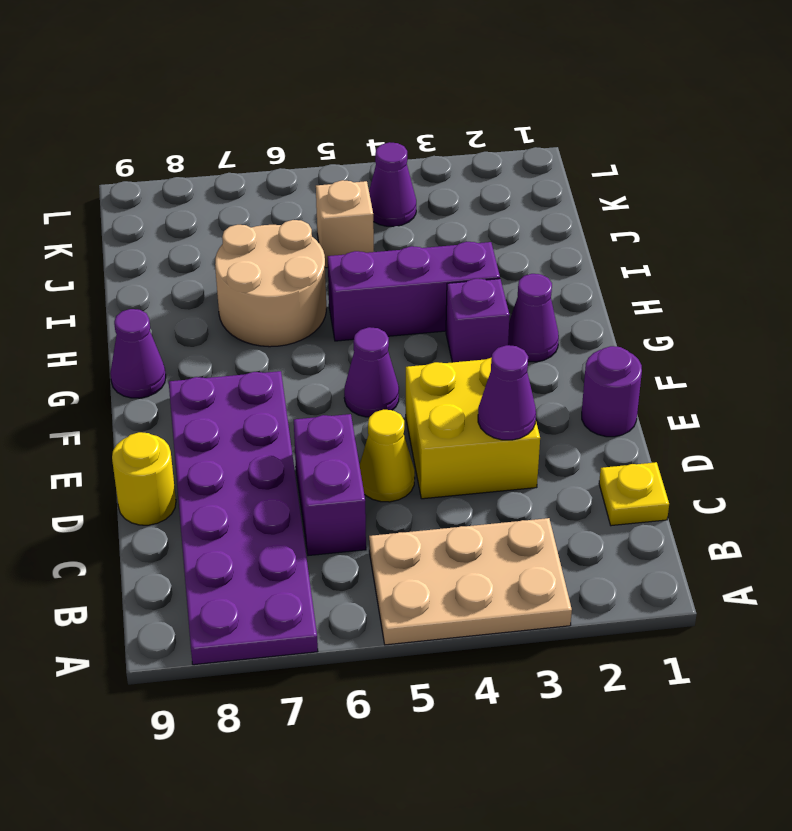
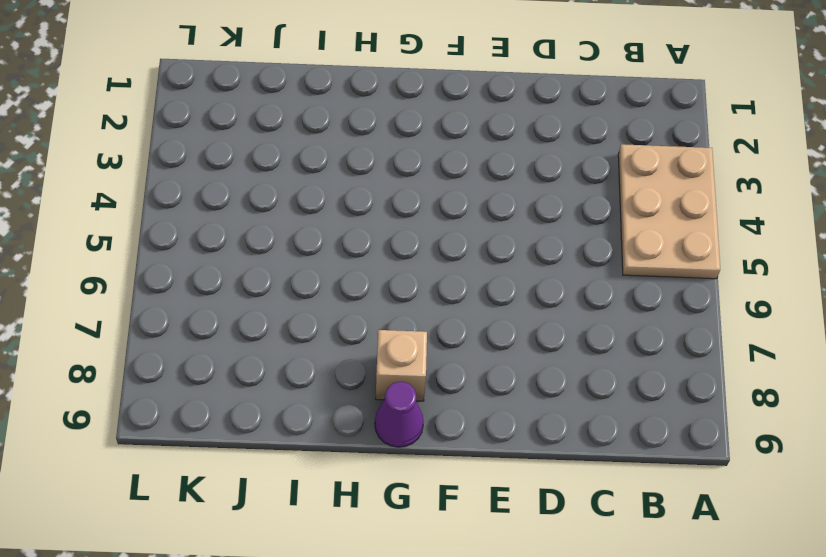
tan 1x1 brick [376,330,427,401] -> tan 1x1 brick moved to [316,180,374,268]
none -> purple 2x6 plate [169,371,318,665]
none -> yellow 1x1 plate [599,462,669,526]
none -> purple 1x2 brick [294,414,366,556]

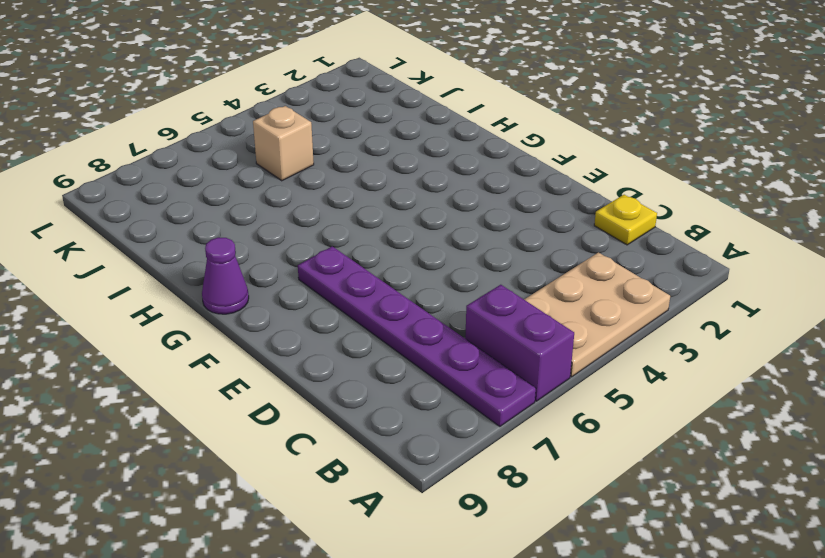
purple 1x2 brick [465,285,574,401] -> purple 1x2 brick moved to [294,414,366,556]
purple 1x6 plate [298,246,536,427] -> purple 2x6 plate [169,371,318,665]
none -> yellow 2x2 brick [406,358,540,499]
none -> yellow 1x1 cone [360,410,415,502]
none -> yellow 1x1 round brick [112,432,176,525]

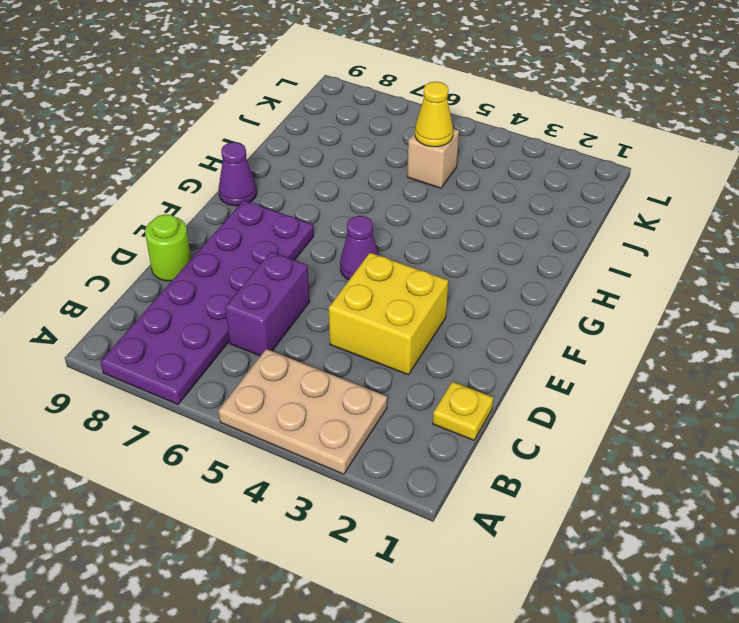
lime 1x1 round brick [145,214,191,281] -> yellow 1x1 round brick [112,432,176,525]
yellow 1x1 cone [415,82,453,147] -> yellow 1x1 cone moved to [360,410,415,502]
none -> purple 1x1 round brick [582,346,642,437]
none -> purple 1x1 cone [508,274,559,362]
none -> purple 1x1 brick [446,279,510,362]

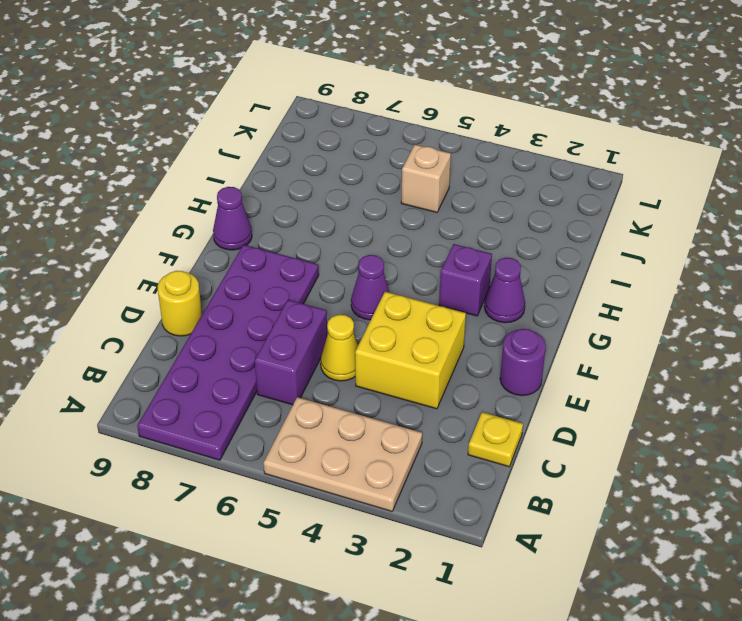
none -> purple 1x3 brick [328,242,500,341]
none -> tan 2x2 round brick [215,220,326,347]
none -> purple 1x1 cone [369,142,416,227]

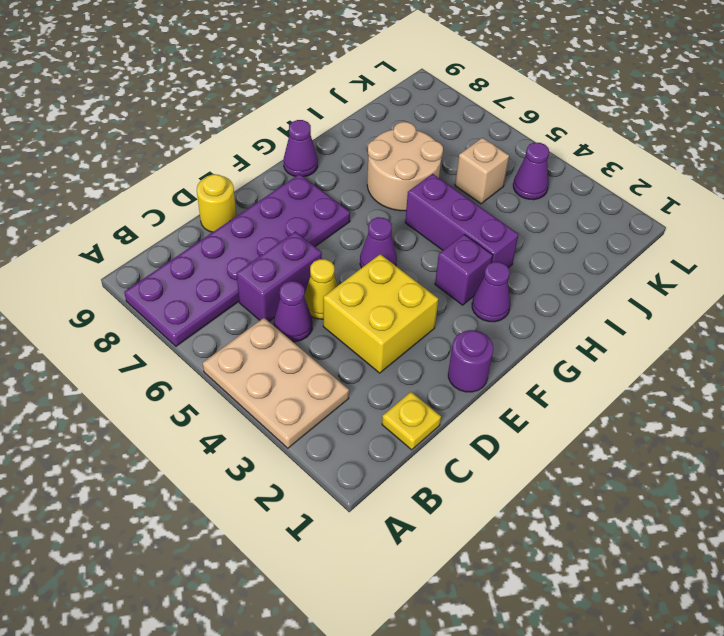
purple 1x1 cone [274,281,312,342] -> purple 1x1 cone moved to [478,345,536,440]

